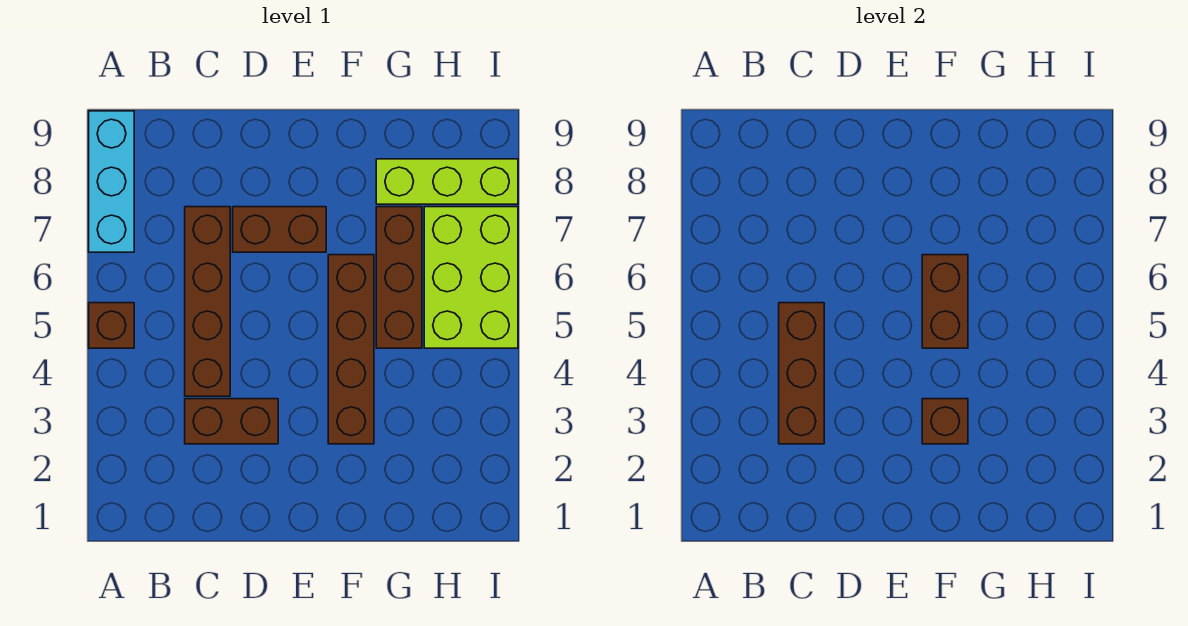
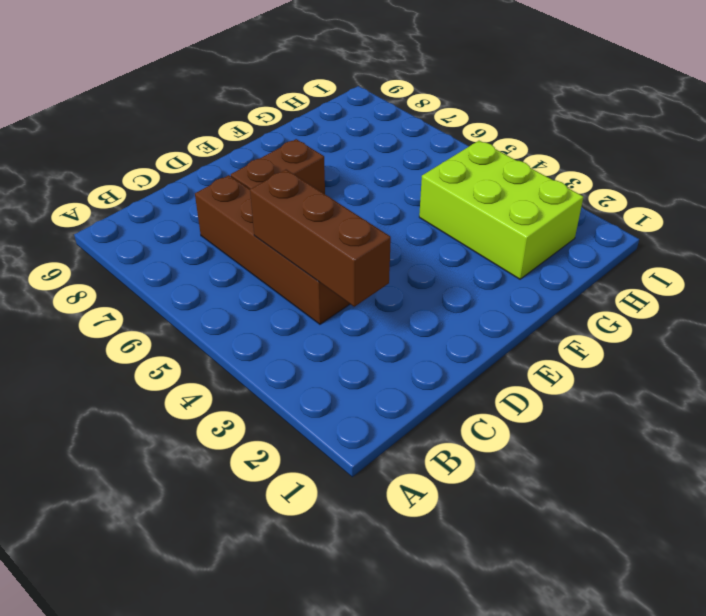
lime 2x3 brick [419,141,583,279] -> lime 2x3 brick moved to [424,207,518,348]
none -> brown 1x1 brick [89,303,134,348]
none -> cyan 1x3 brick [89,111,134,252]
none -> brown 1x2 brick [185,399,278,444]

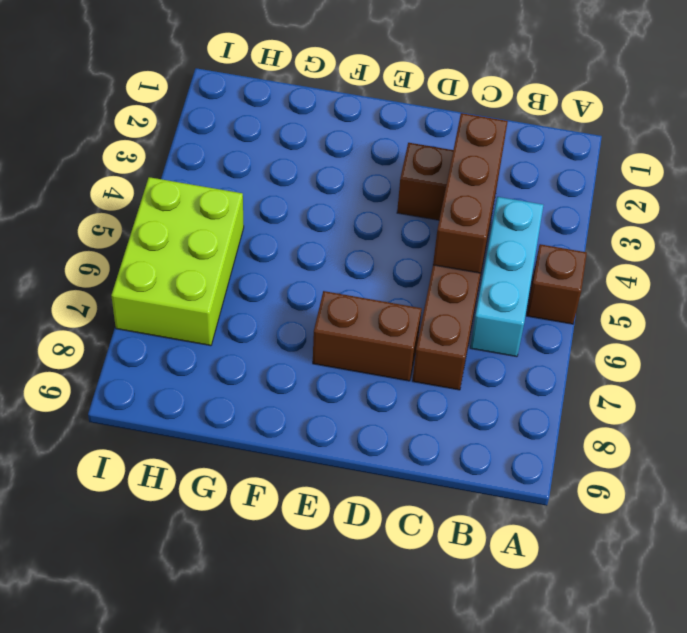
cyan 1x3 brick [470,197,543,357] -> cyan 1x3 brick moved to [89,111,134,252]
none -> brown 1x4 brick [328,255,374,444]
none -> brown 1x3 brick [376,207,422,348]
none -> lime 1x3 brick [376,159,518,204]

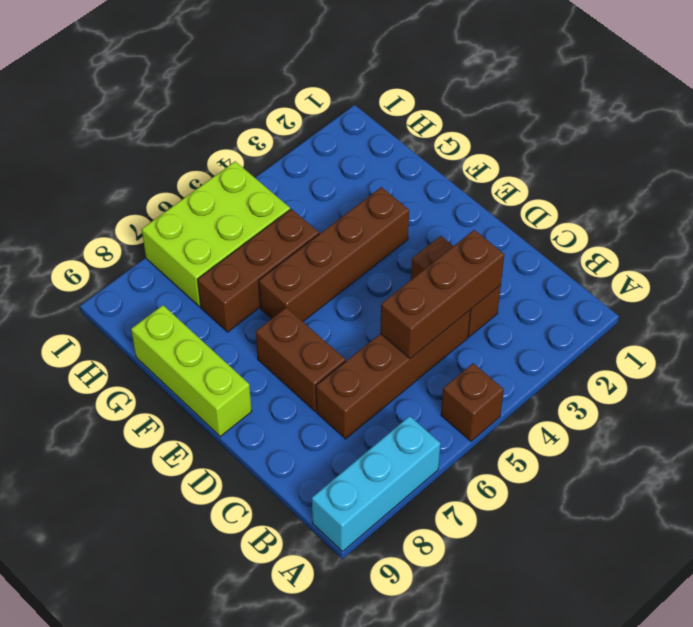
lime 1x3 brick [131,305,252,436] -> lime 1x3 brick moved to [376,159,518,204]
none -> brown 1x1 brick [922,399,968,444]
none -> brown 1x2 brick [922,255,968,348]

